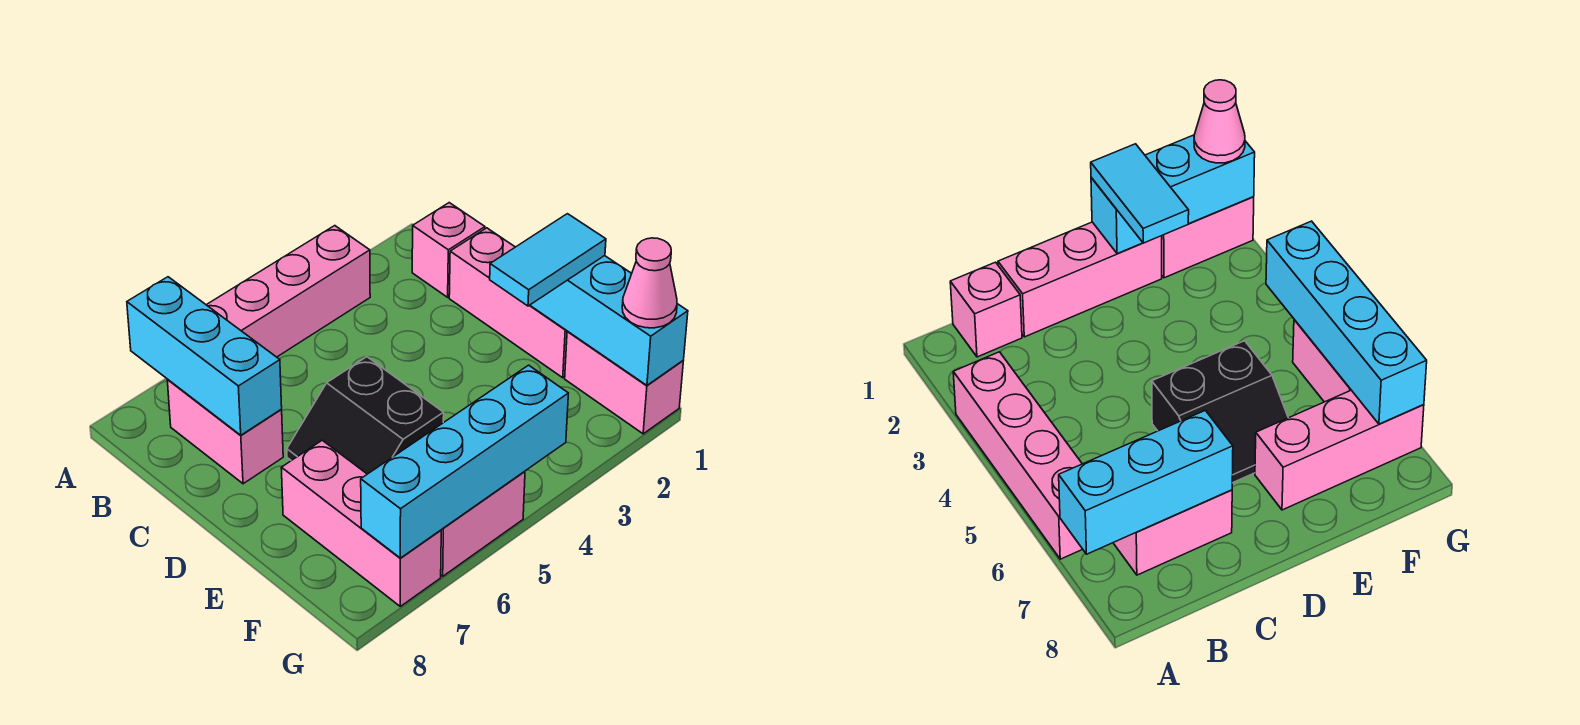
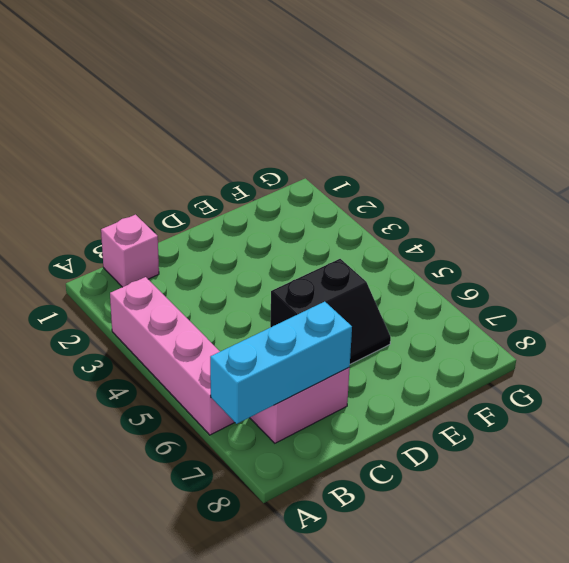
none -> pink 1x3 brick [449,228,567,378]
none -> pink 1x3 brick [281,440,441,606]
none -> pink 1x2 brick [565,331,683,434]

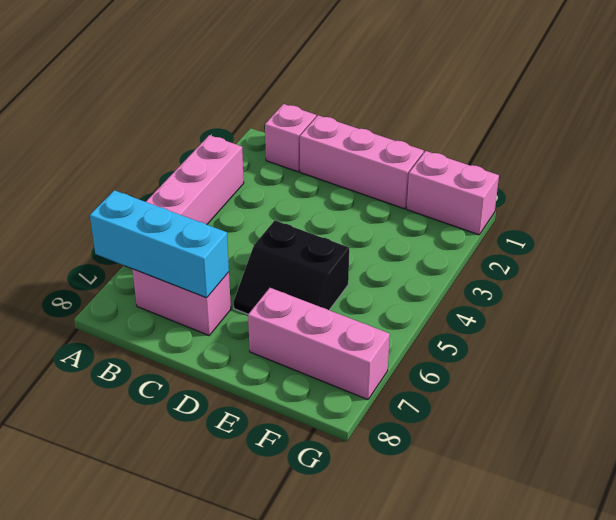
none -> pink 1x2 brick [441,471,525,576]
none -> cyan 1x3 brick [530,256,688,385]
none -> cyan 1x4 brick [361,365,568,558]

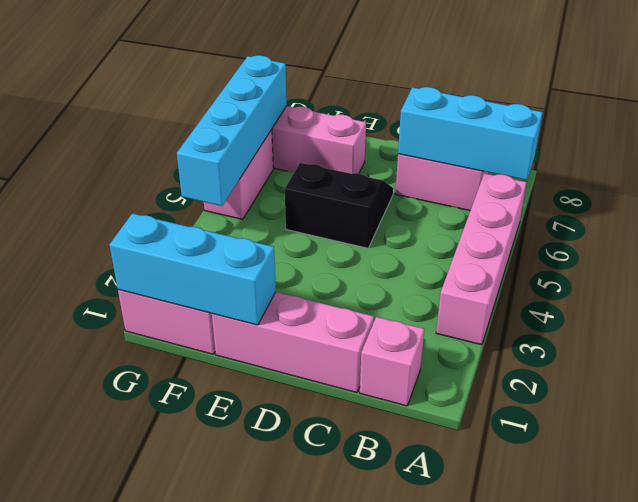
none -> cyan 1x2 tile [490,214,606,306]
none -> pink 1x1 cone [622,238,677,328]

